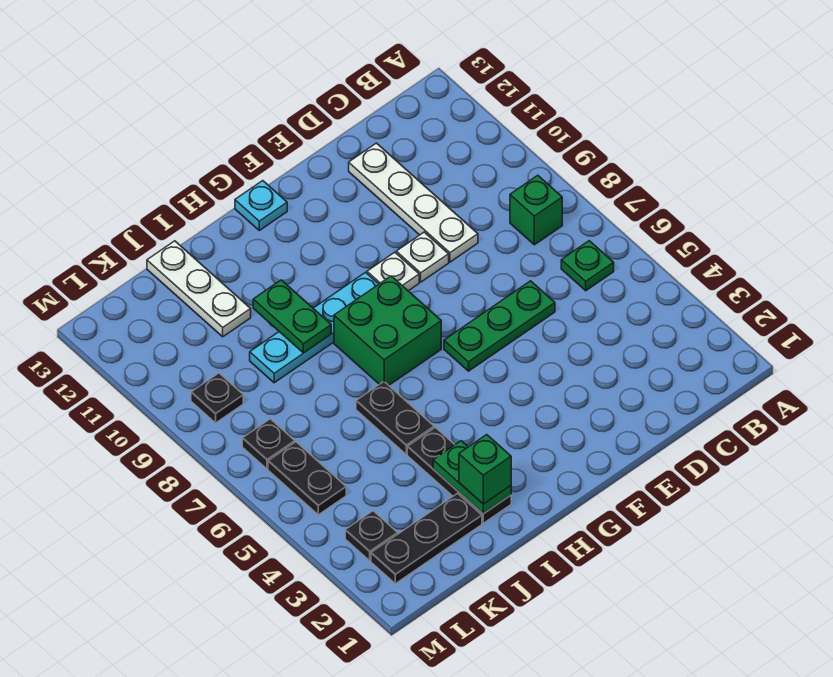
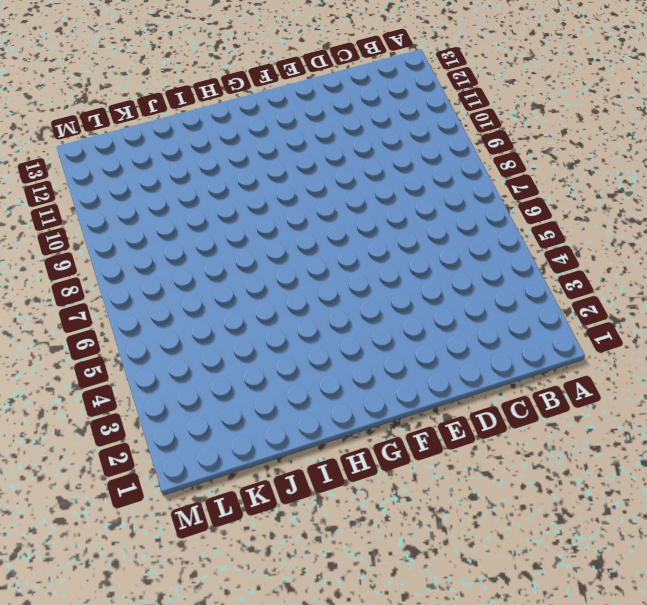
none -> green 1x1 plate [561,241,614,291]
none -> green 1x1 brick [510,175,562,245]
none -> green 1x3 plate [444,281,555,371]

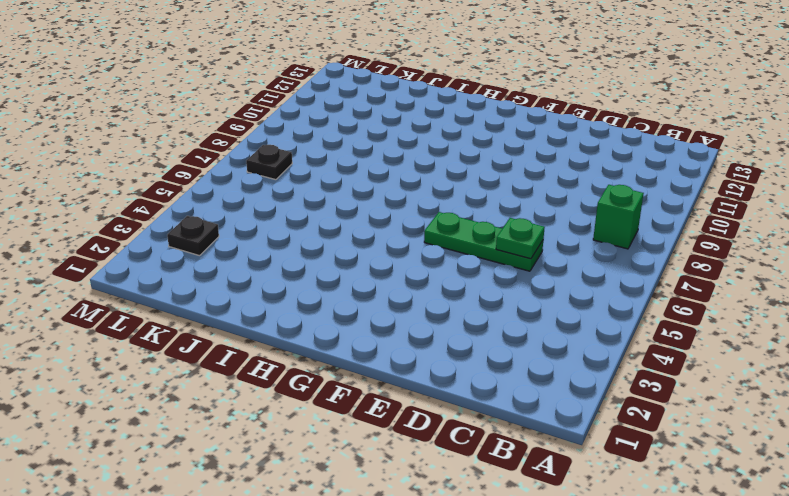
green 1x1 plate [496,218,545,259] -> green 1x1 plate moved to [561,241,614,291]
none -> white 1x4 plate [349,143,478,262]
none -> white 1x1 plate [396,232,449,282]
none -> white 1x1 plate [367,252,419,291]

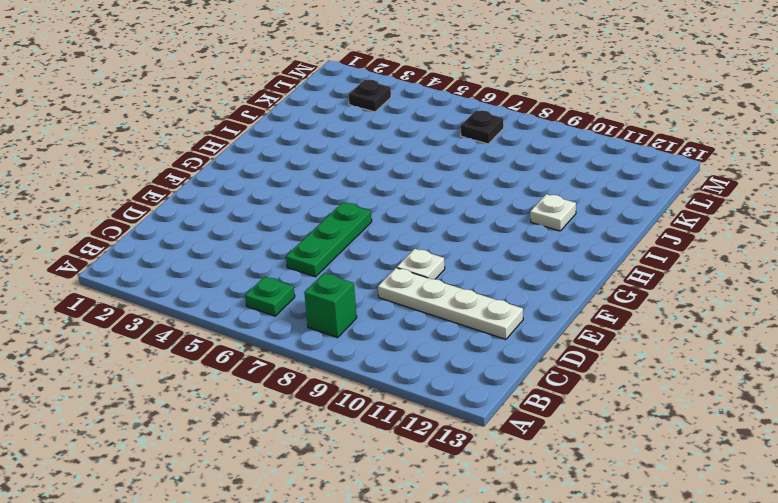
white 1x1 plate [530,194,576,231] -> white 1x1 plate moved to [367,252,419,291]
none -> green 2x2 brick [334,276,441,385]
none -> cyan 1x4 plate [250,272,379,383]
none -> cyan 1x1 plate [235,181,287,230]

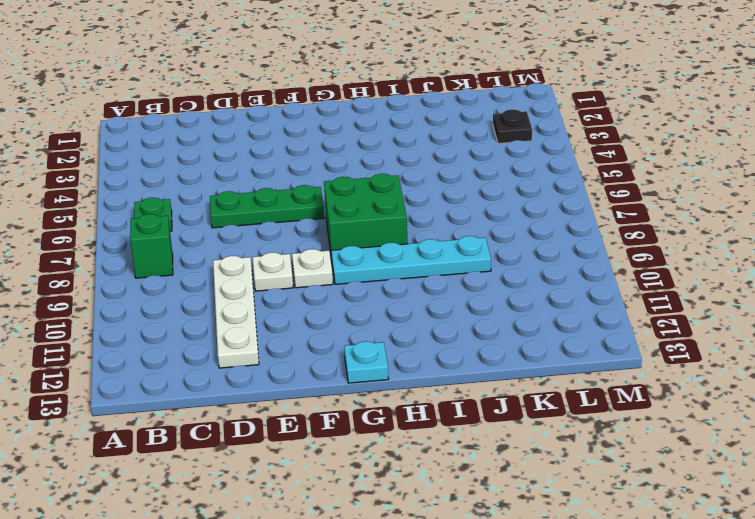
none -> black 1x3 plate [407,427,511,523]
none -> black 1x2 plate [356,382,434,454]
none -> black 1x3 plate [371,493,482,584]

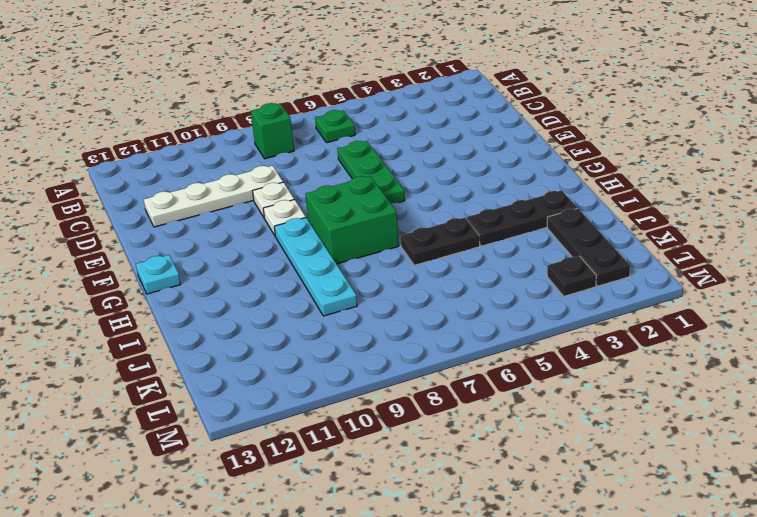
none -> white 1x3 plate [147,241,251,337]
none -> black 1x2 plate [268,442,346,515]
none -> black 1x1 plate [242,419,295,469]

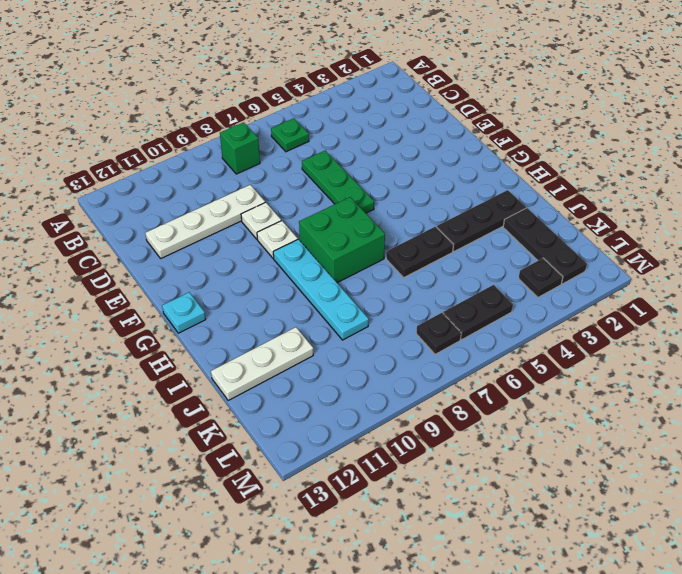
none -> black 1x1 plate [191,373,243,423]
none -> green 1x2 plate [433,441,511,514]
none -> green 1x2 plate [253,280,331,353]

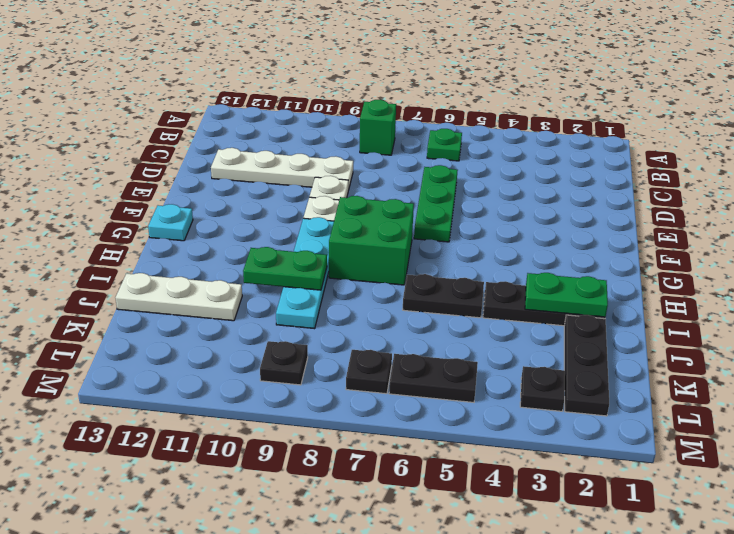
none -> green 1x1 brick [459,435,511,504]

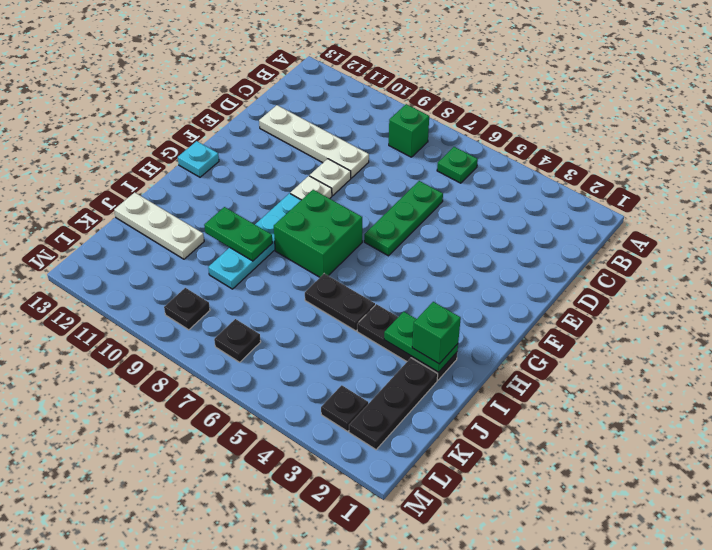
none -> black 1x2 plate [268,442,346,515]

